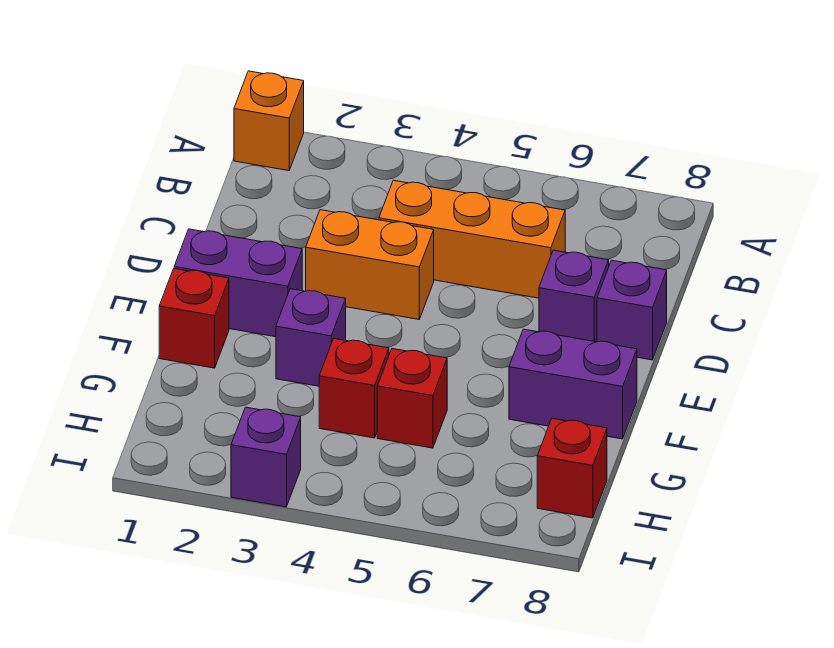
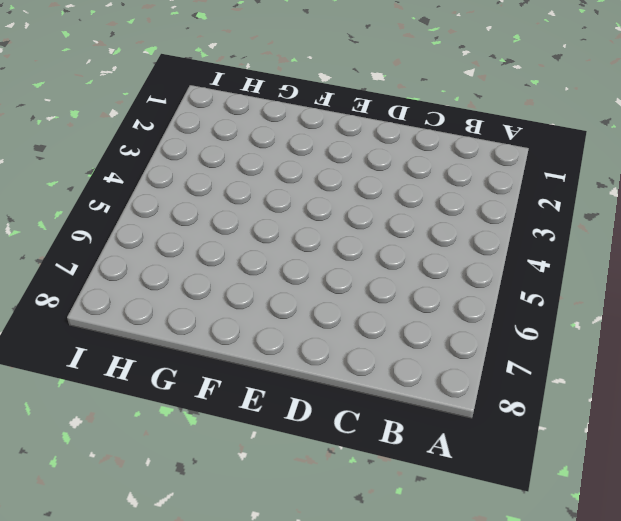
none -> orange 1x1 brick [234,71,304,171]
none -> orange 1x3 brick [379,180,565,298]
none -> orange 1x2 brick [306,210,434,319]

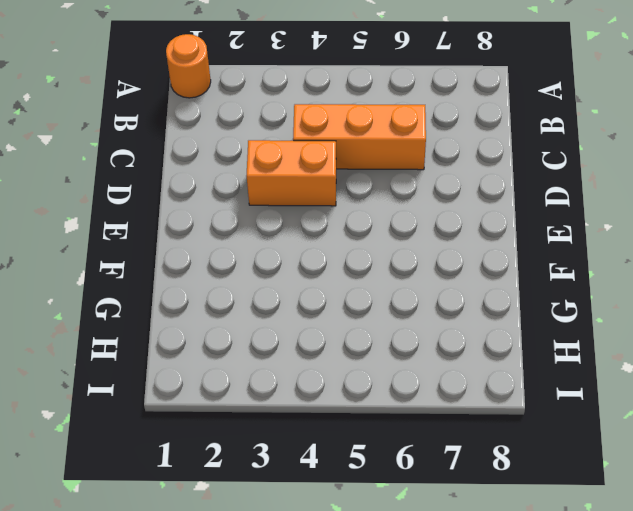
orange 1x1 round brick [166,34,211,98] -> orange 1x1 brick [234,71,304,171]
none -> purple 1x1 brick [539,250,609,342]
none -> purple 1x1 brick [597,260,667,360]
none -> purple 1x2 brick [174,229,302,337]

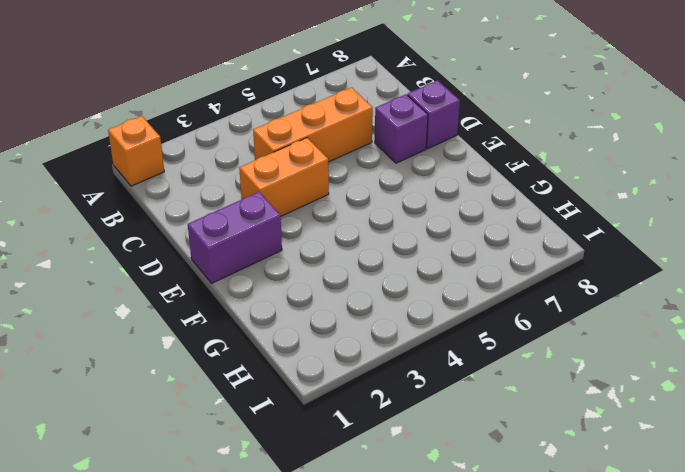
none -> red 1x1 brick [159,269,229,368]
none -> purple 1x1 brick [276,289,346,386]
none -> purple 1x2 brick [509,329,637,439]

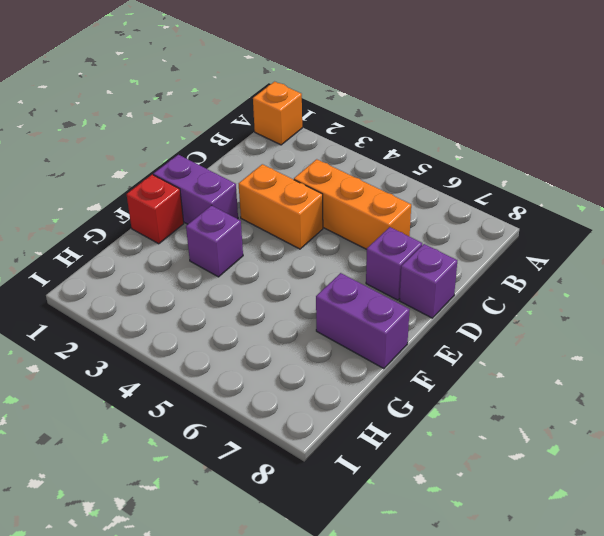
none -> red 1x1 brick [319,339,389,438]
none -> red 1x1 brick [377,349,447,448]
none -> red 1x1 brick [537,418,607,518]

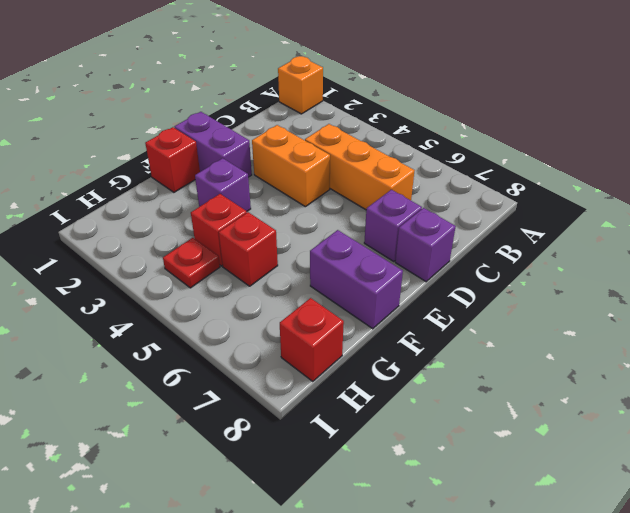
red 1x1 plate [163,238,220,288] -> none
none -> purple 1x1 brick [231,407,301,507]

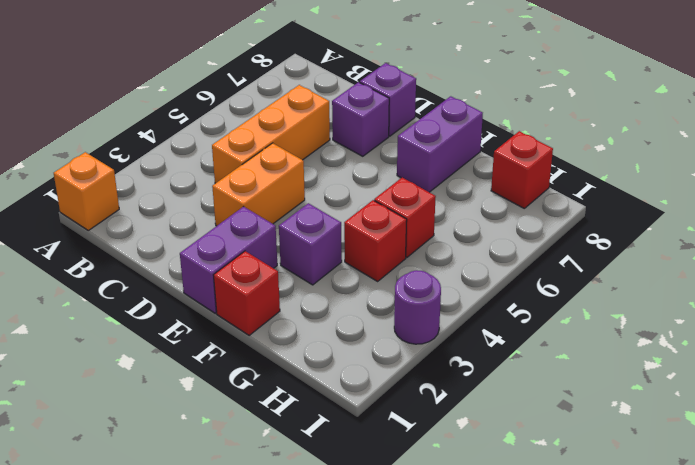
purple 1x1 round brick [394,270,441,344] -> purple 1x1 brick [231,407,301,507]

